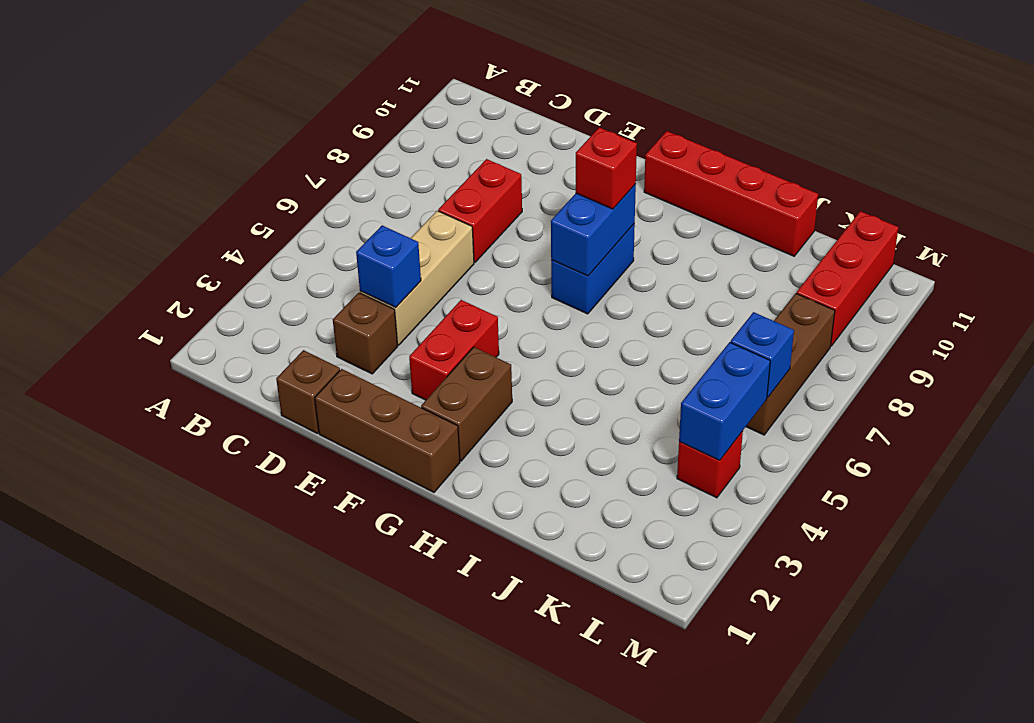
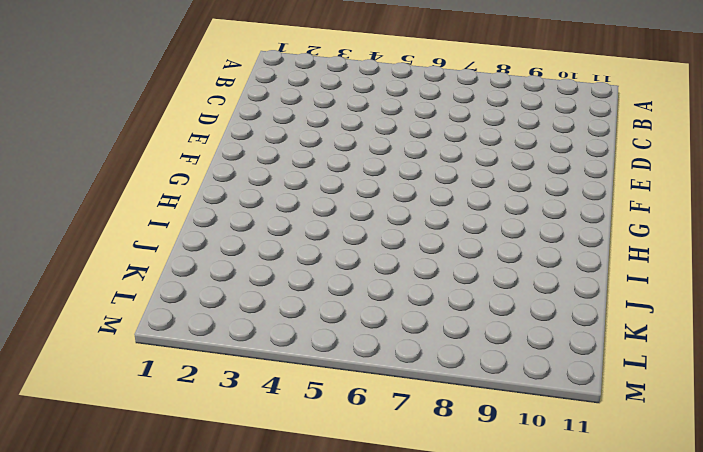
none -> brown 1x1 brick [276,350,340,433]
none -> brown 1x1 brick [333,293,398,374]
none -> tan 1x3 brick [360,211,474,345]

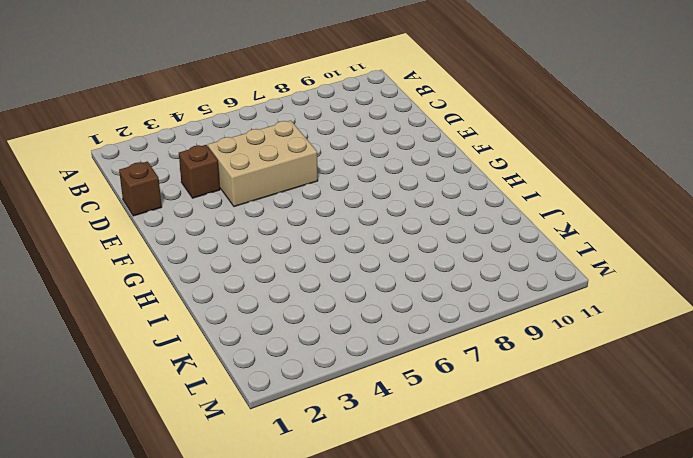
tan 2x3 brick [208,121,318,207] -> tan 1x3 brick [360,211,474,345]
none -> red 1x2 brick [438,159,522,262]
none -> brown 1x3 brick [315,369,460,492]
none -> red 1x2 brick [409,300,499,400]

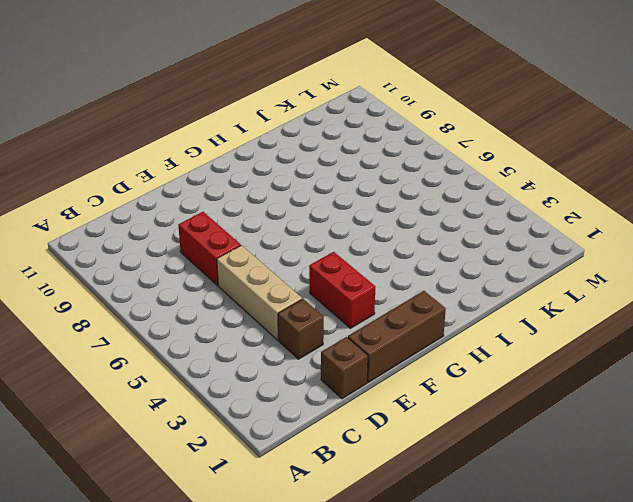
none -> brown 1x2 brick [421,347,512,461]
none -> blue 1x2 brick [551,224,635,314]
none -> red 1x4 brick [644,131,818,256]

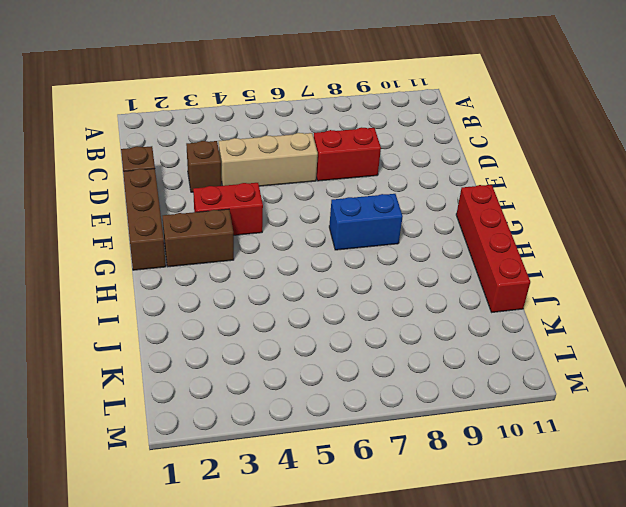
none -> red 1x1 brick [677,431,743,498]
none -> brown 1x3 brick [746,293,835,435]
none -> red 1x3 brick [797,211,898,346]

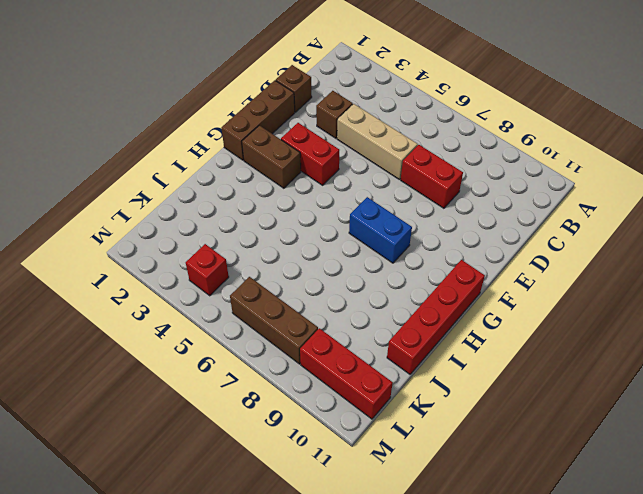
none -> blue 1x1 brick [356,226,421,307]
none -> blue 1x2 brick [551,184,636,276]
none -> blue 1x2 brick [679,342,770,460]

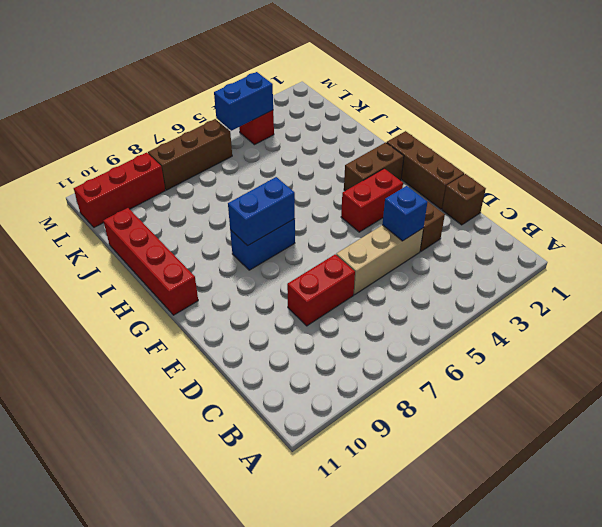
none -> blue 1x1 brick [731,312,794,397]
none -> red 1x1 brick [576,127,637,209]

